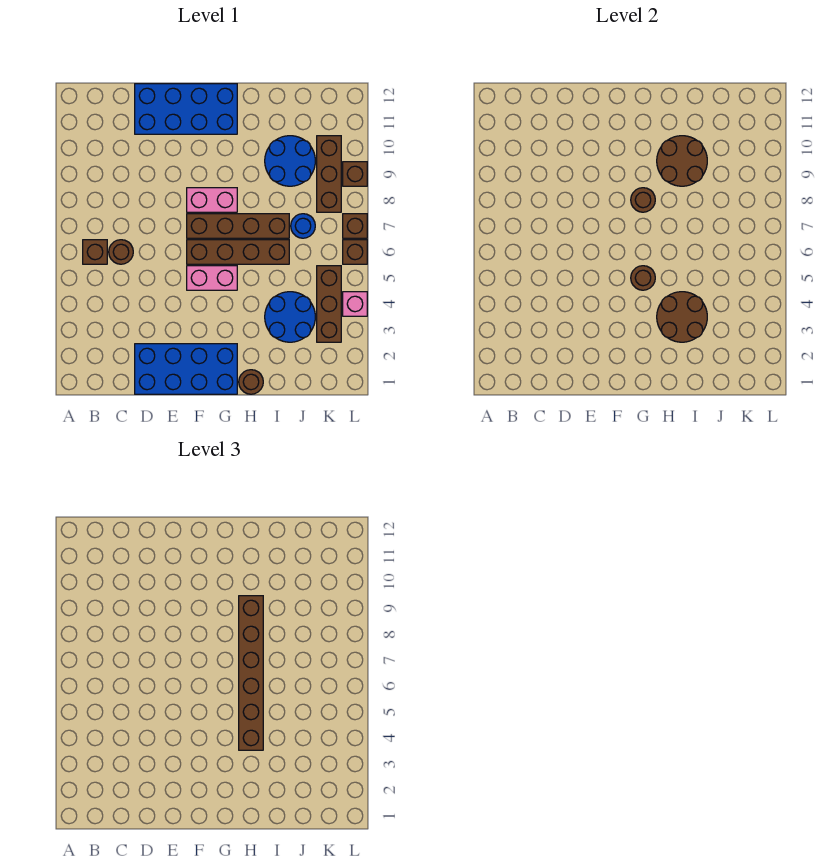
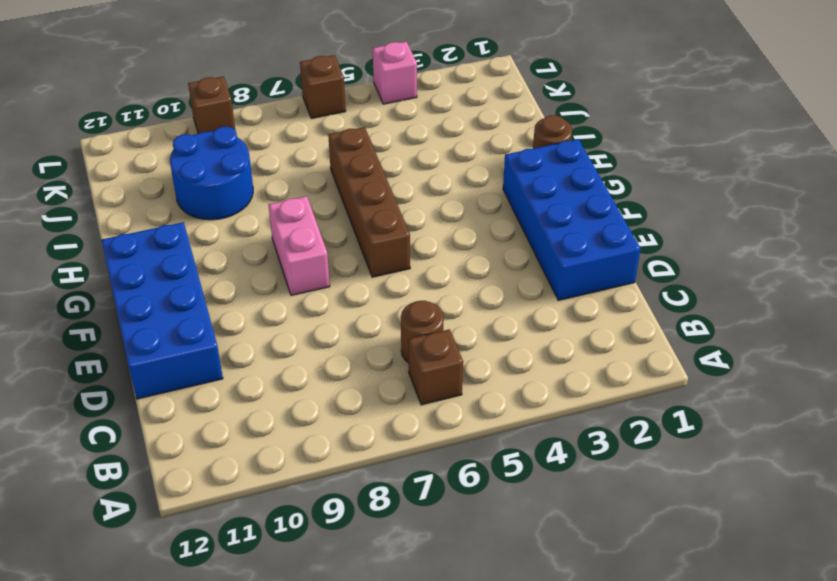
none -> pink 1x2 brick [187,266,237,290]
none -> brown 1x4 brick [187,214,289,238]
none -> blue 2x2 round brick [265,292,315,342]

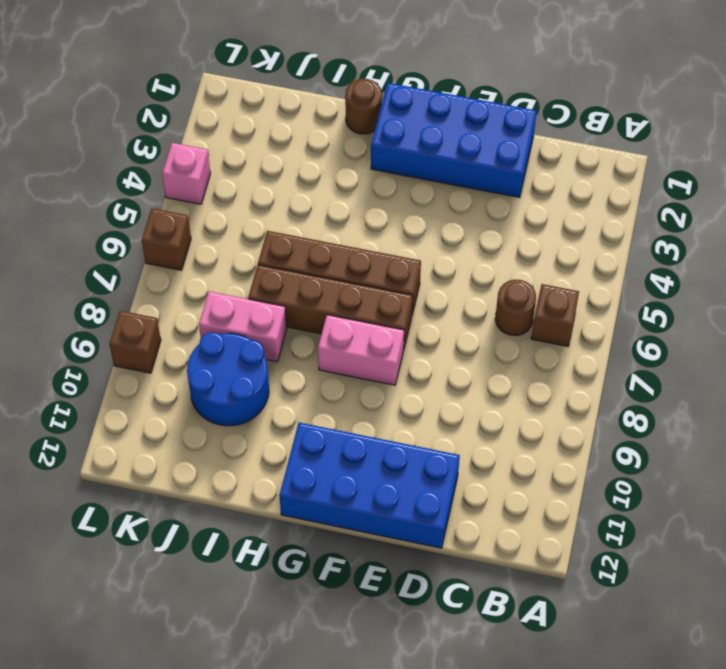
pink 1x2 brick [199,291,287,362] -> pink 1x2 brick moved to [187,266,237,290]
none -> blue 2x2 round brick [265,292,315,342]
none -> blue 1x1 round brick [291,214,315,238]
none -> brown 1x3 brick [317,266,341,342]

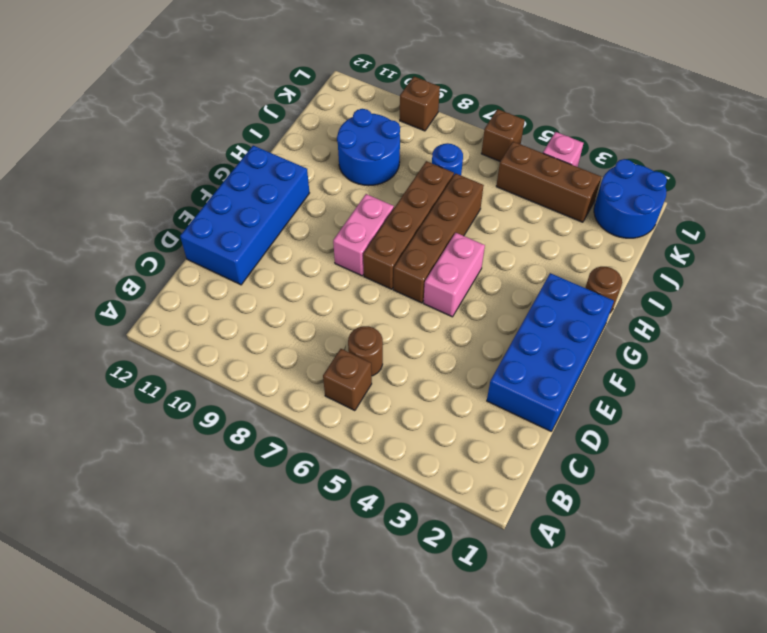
blue 2x2 round brick [594,159,667,238] -> blue 2x2 round brick moved to [265,292,315,342]
none -> brown 1x3 brick [317,136,341,212]
none -> brown 1x1 brick [343,214,367,238]
none -> brown 1x1 round brick [631,266,655,290]

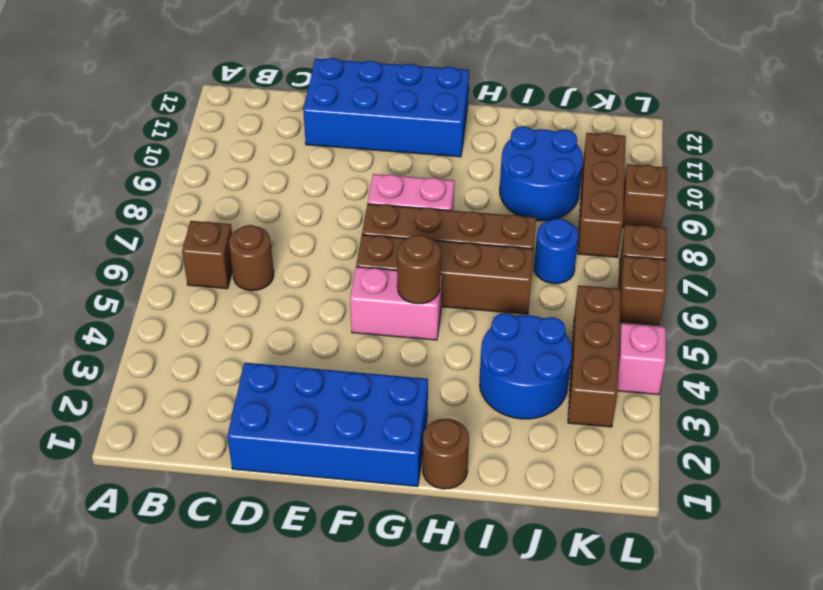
none -> brown 1x1 round brick [631,188,655,212]
none -> brown 2x2 round brick [657,292,707,342]
none -> brown 2x2 round brick [657,136,707,186]

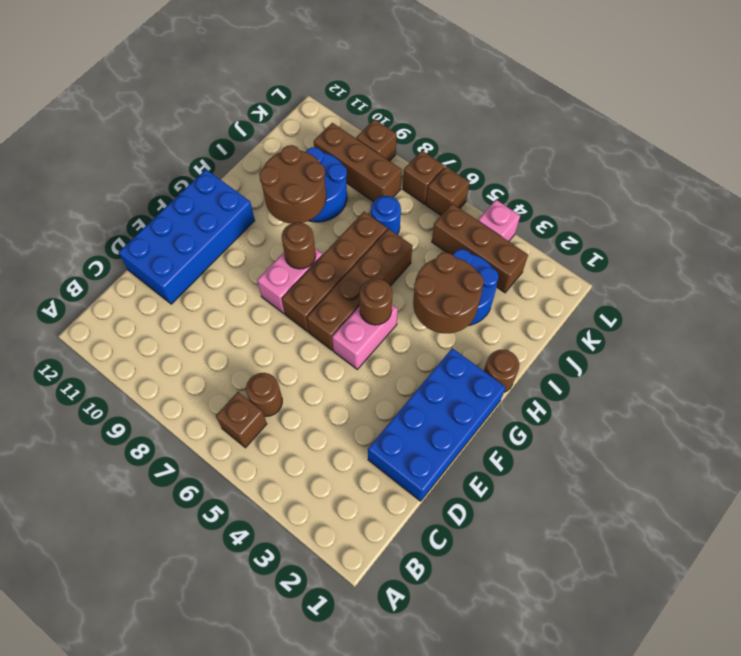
none -> brown 1x6 brick [239,596,263,750]

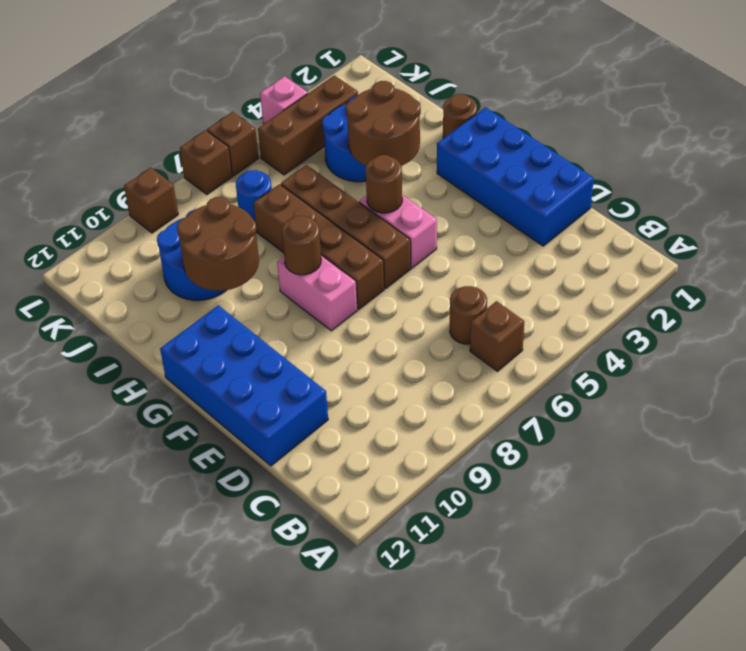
none -> brown 1x3 brick [317,136,341,212]
none -> brown 1x6 brick [239,596,263,750]

